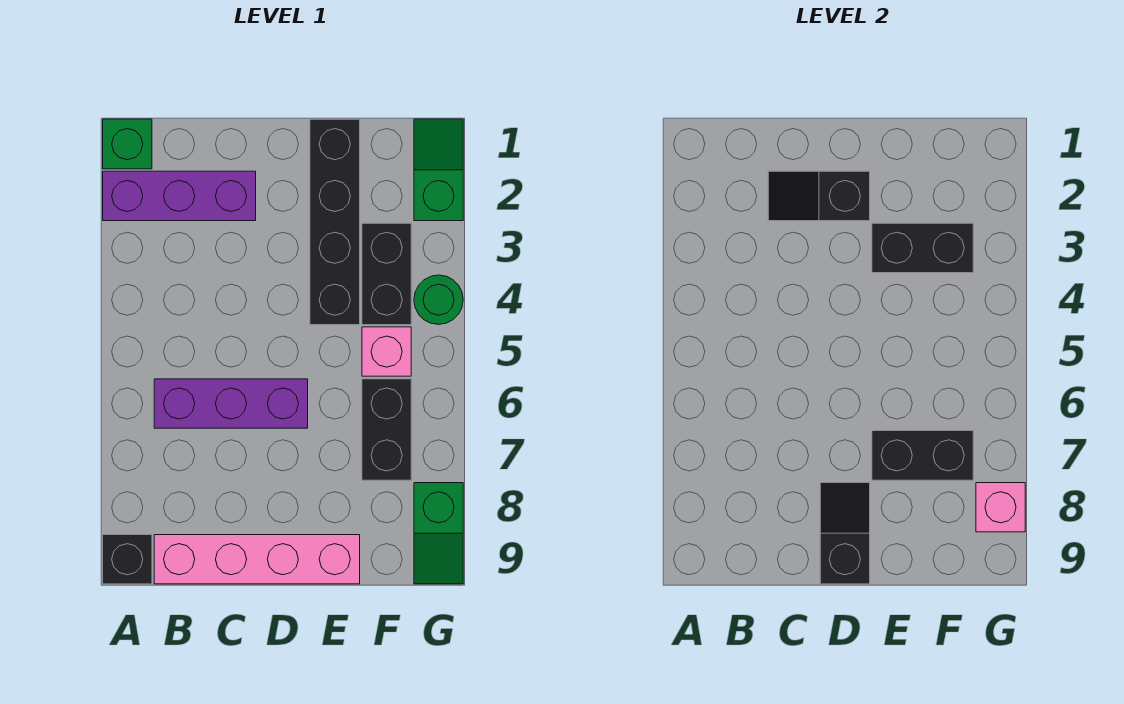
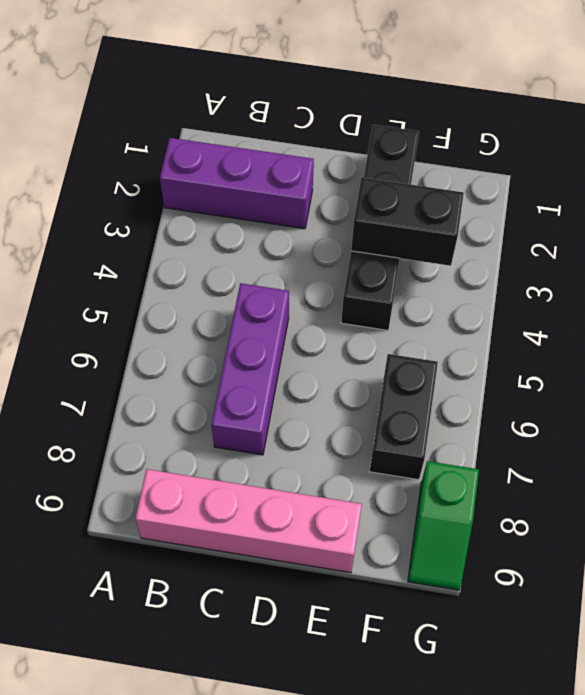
purple 1x3 brick [211,283,289,455] -> purple 1x3 brick turned to [154,379,308,428]
none -> green 1x1 brick [103,119,152,169]
none -> black 1x1 brick [103,535,152,584]
none -> black 1x2 brick [362,223,411,325]

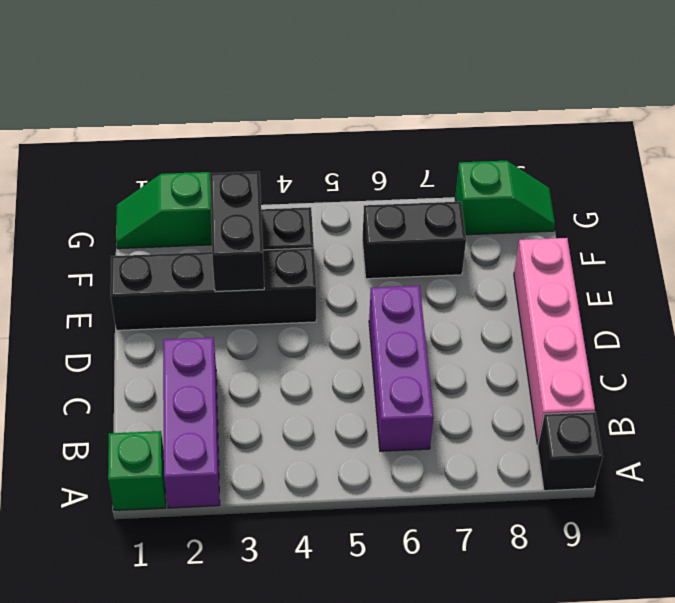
none -> pink 1x1 brick [362,327,411,376]
none -> green 1x1 round brick [414,275,463,324]
none -> black 1x2 slope [768,171,870,221]

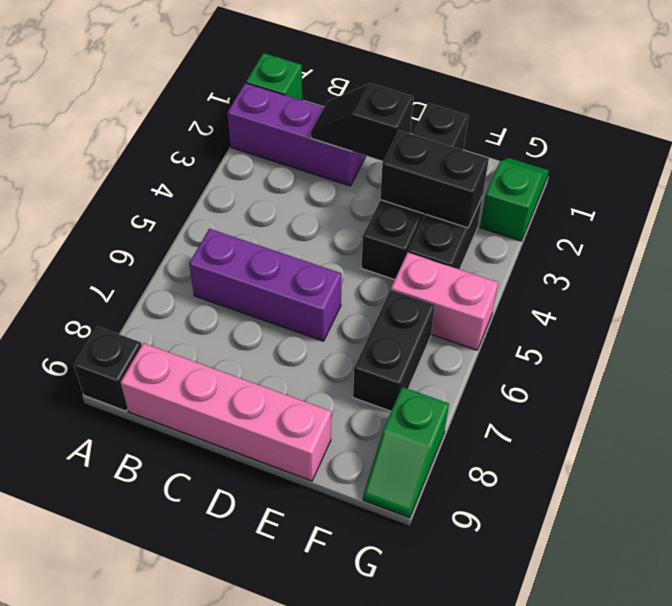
pink 1x2 brick [391,253,498,350] -> pink 1x1 brick [362,327,411,376]
none -> green 1x1 round brick [414,275,463,324]
none -> black 1x2 slope [820,483,870,584]
none -> black 1x2 brick [872,431,973,480]

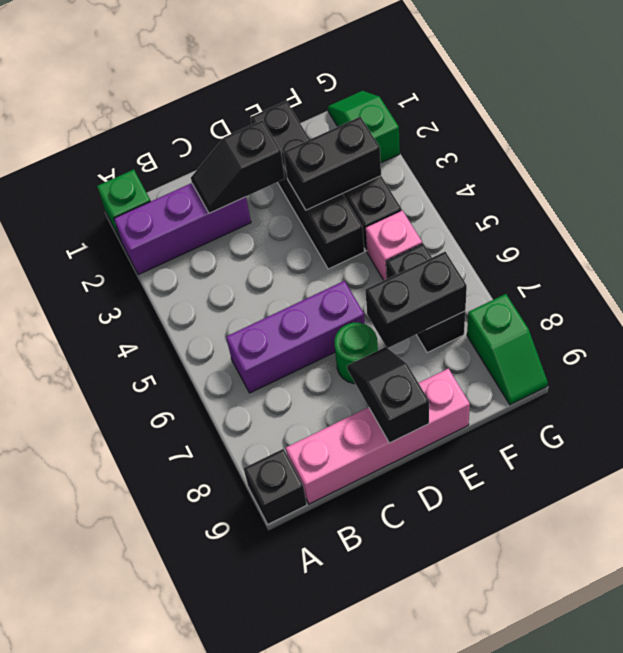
green 1x1 round brick [335,323,378,384] -> green 1x1 round brick moved to [414,275,463,324]
none -> pink 1x1 brick [976,483,1025,532]

